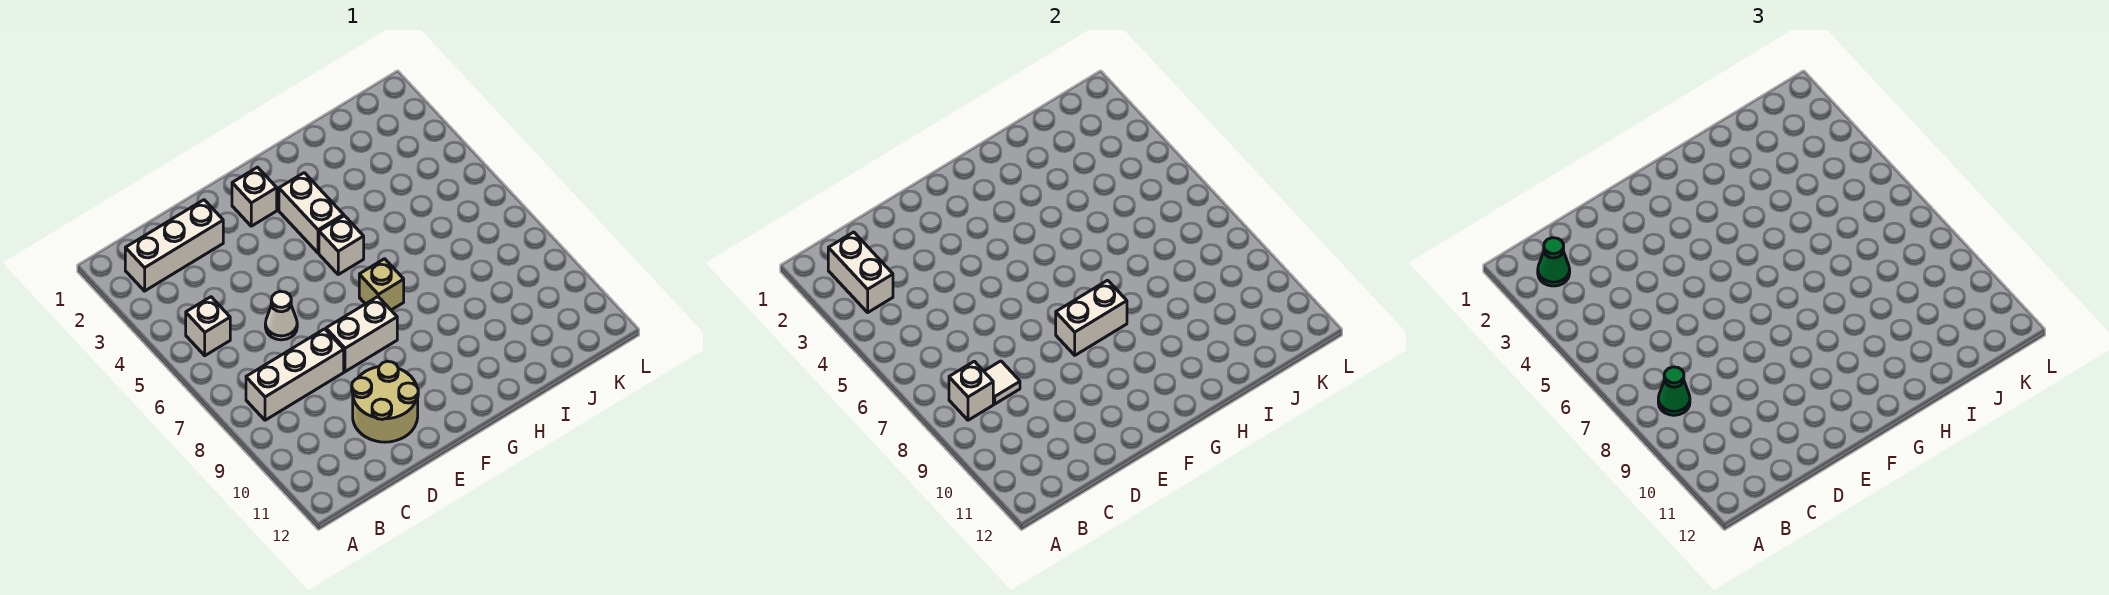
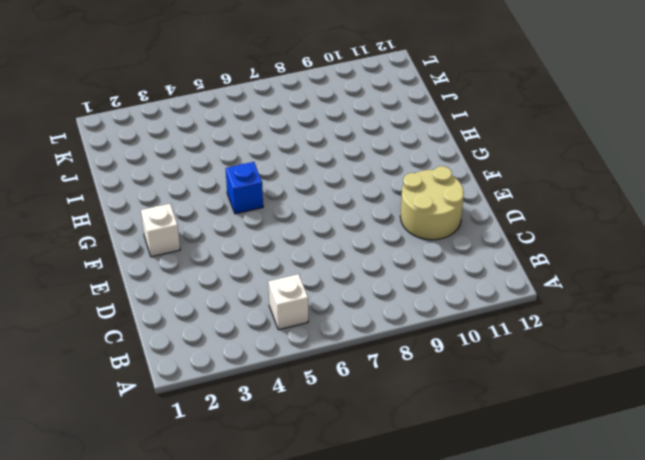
blue 1x1 brick [226,162,263,214] -> white 1x1 brick [319,216,364,274]
none -> white 1x3 brick [125,200,223,291]
none -> white 1x3 brick [246,329,344,420]
none -> white 1x1 cone [265,291,297,340]

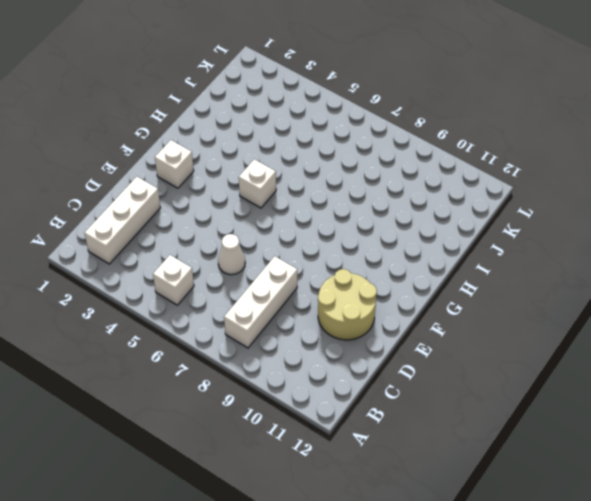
none -> white 1x2 brick [326,297,397,372]
none -> white 1x2 brick [279,173,344,253]
none -> tan 1x1 brick [359,259,404,310]

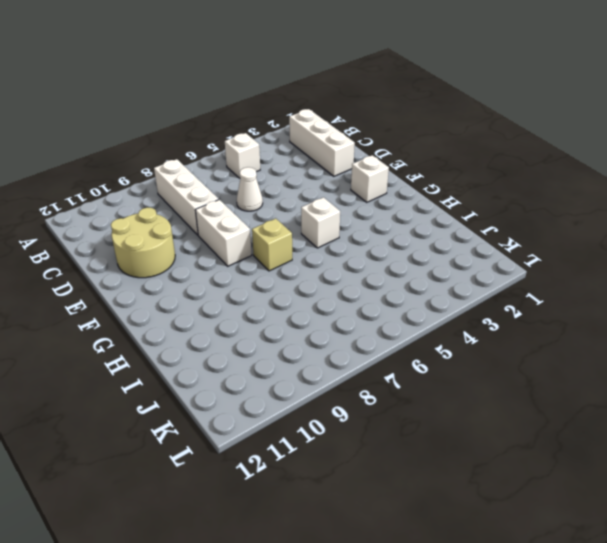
none -> white 1x2 brick [279,173,344,253]
none -> white 1x2 brick [828,232,893,312]
none -> white 1x1 brick [949,361,993,420]

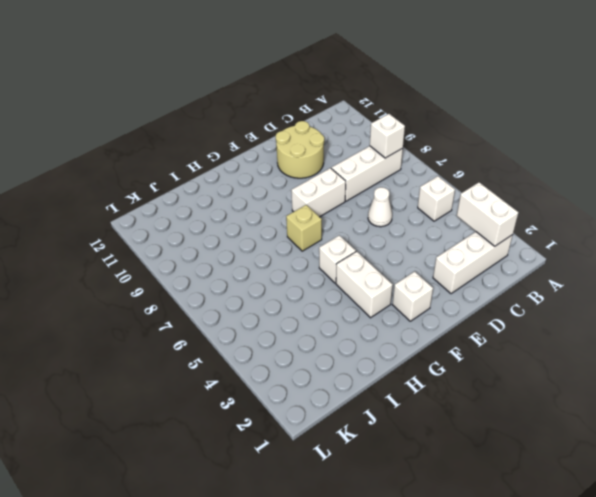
none -> white 1x1 tile [984,361,1020,404]
none -> white 1x2 brick [1056,280,1127,355]
none -> green 1x1 cone [1538,238,1570,286]

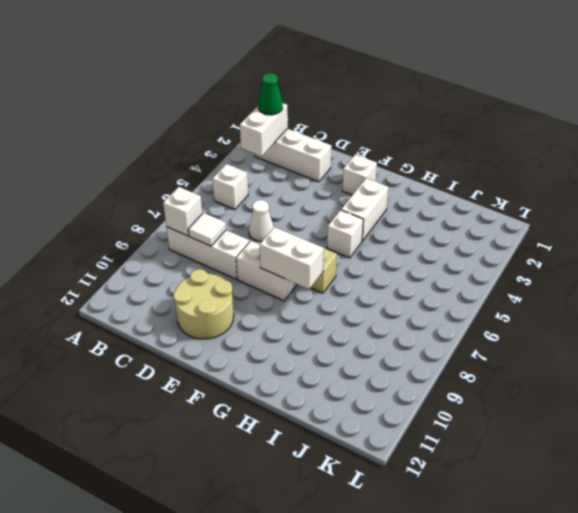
none -> green 1x1 cone [1658,367,1690,415]

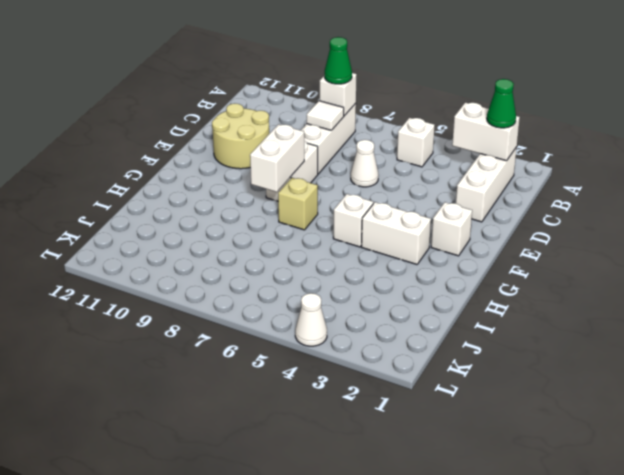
white 1x1 cone [295,293,327,346] -> none

